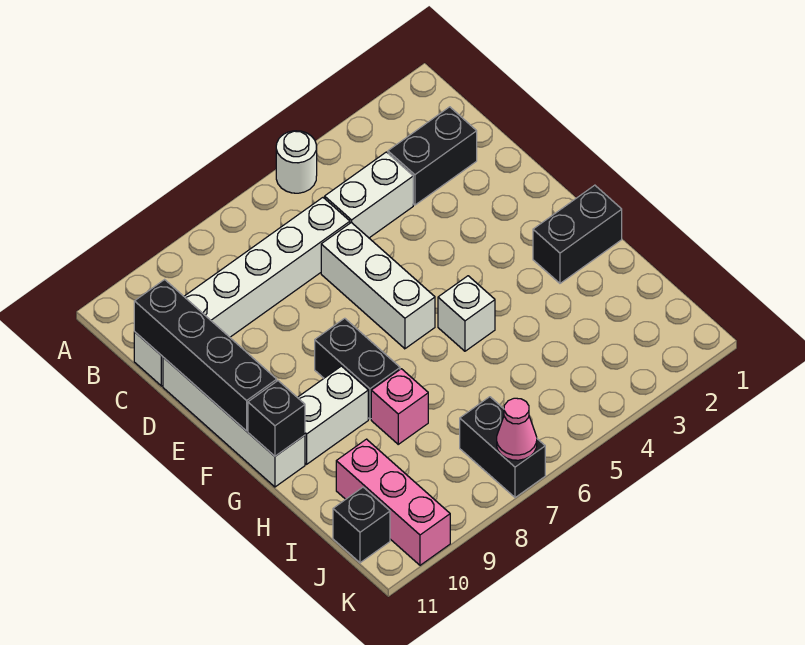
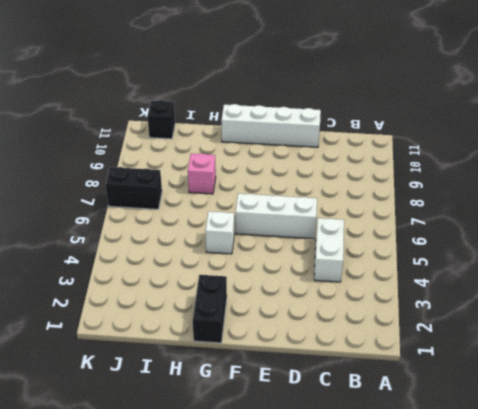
none -> white 1x1 round brick [276,131,317,193]
none -> black 1x2 brick [388,107,477,205]
none -> white 1x6 brick [134,198,350,386]

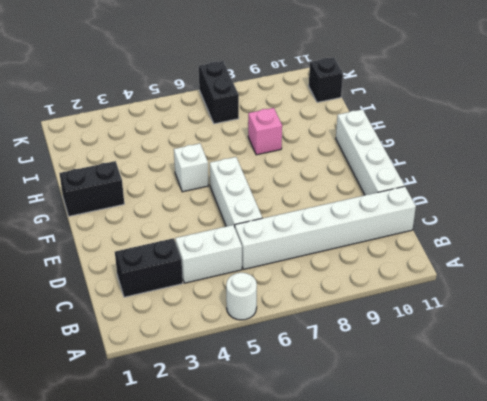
none -> black 1x2 brick [315,318,400,419]
none -> white 1x2 brick [297,366,368,464]
none -> pink 1x3 brick [336,439,450,565]

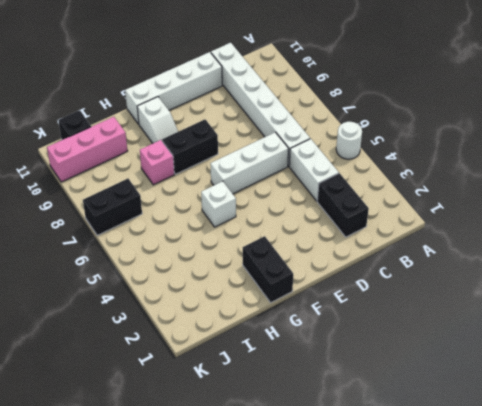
white 1x2 slope [137,97,178,143] -> white 1x2 brick [297,366,368,464]
none -> black 1x4 brick [134,280,277,431]
none -> black 1x1 brick [248,381,305,456]
none -> pink 1x1 cone [497,398,537,460]

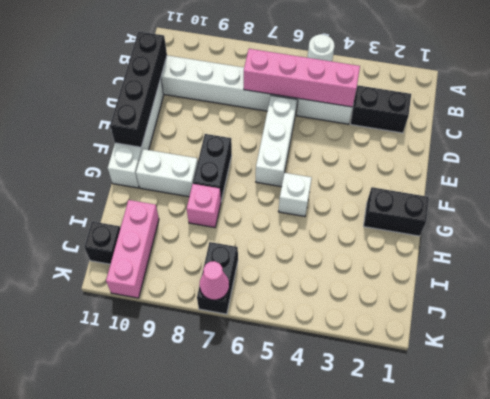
pink 1x4 brick [244,49,360,107] -> none
none -> black 1x1 brick [248,381,305,456]

